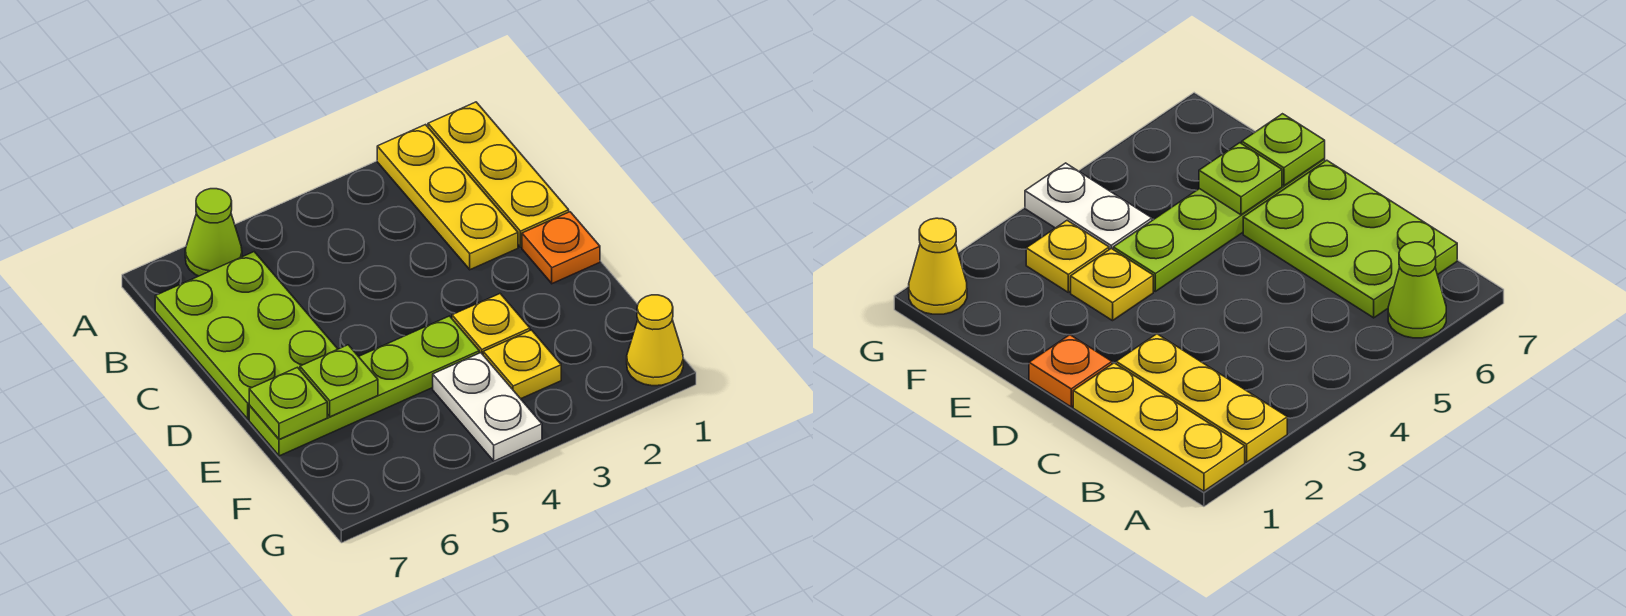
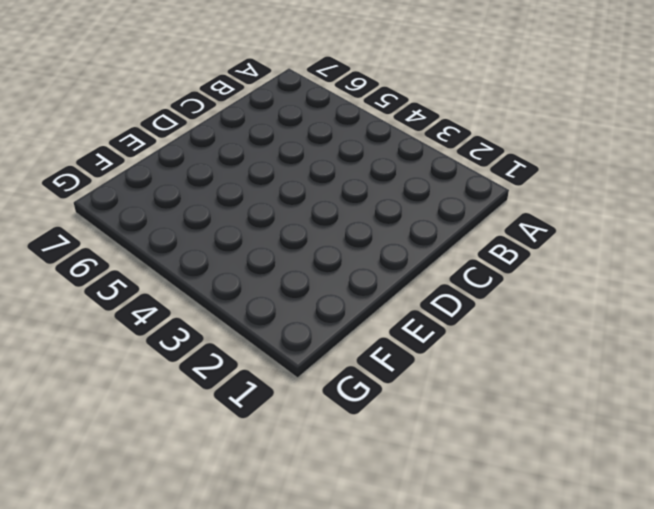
none -> yellow 1x3 plate [428,102,569,247]
none -> yellow 1x3 plate [377,125,518,270]
none -> lime 1x1 cone [185,189,242,276]

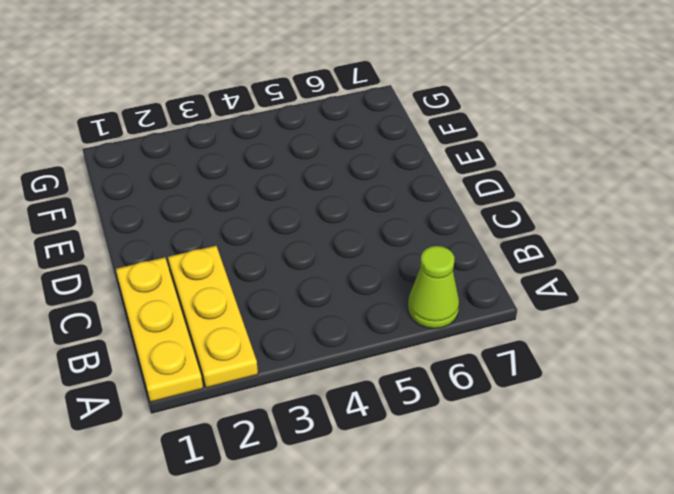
none -> lime 2x3 plate [155,252,337,419]
none -> orange 1x1 plate [522,212,600,284]
none -> yellow 1x1 plate [452,294,530,354]

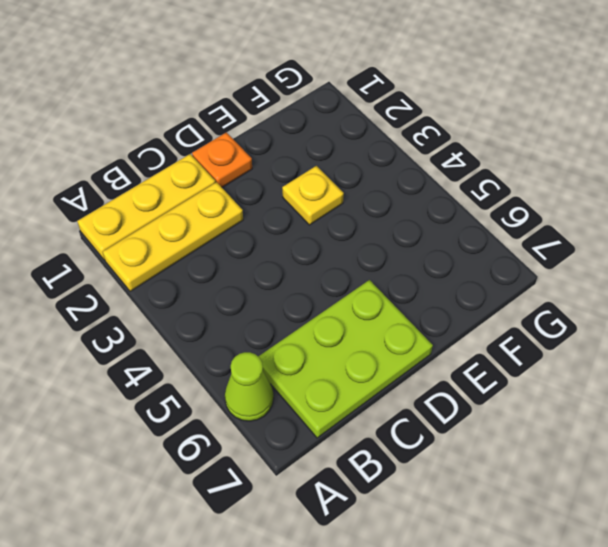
none -> lime 1x4 plate [249,316,479,456]
none -> yellow 1x1 plate [483,330,561,399]
none -> white 1x2 plate [433,353,542,461]

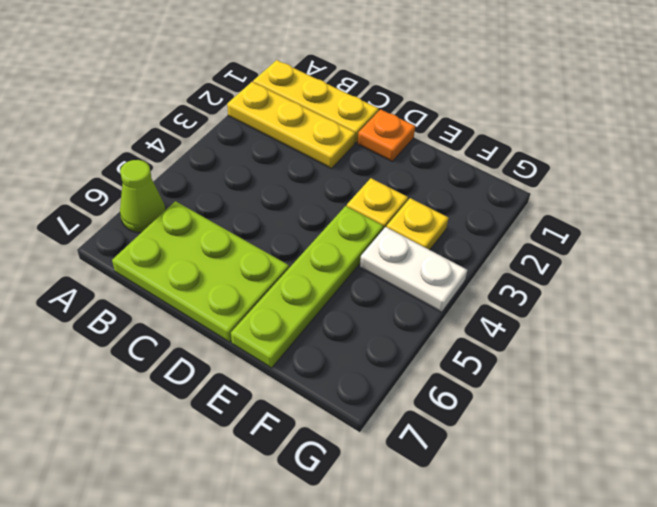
none -> yellow 1x1 cone [627,295,683,386]
none -> lime 1x1 plate [300,345,378,417]
none -> lime 1x1 plate [249,367,327,439]

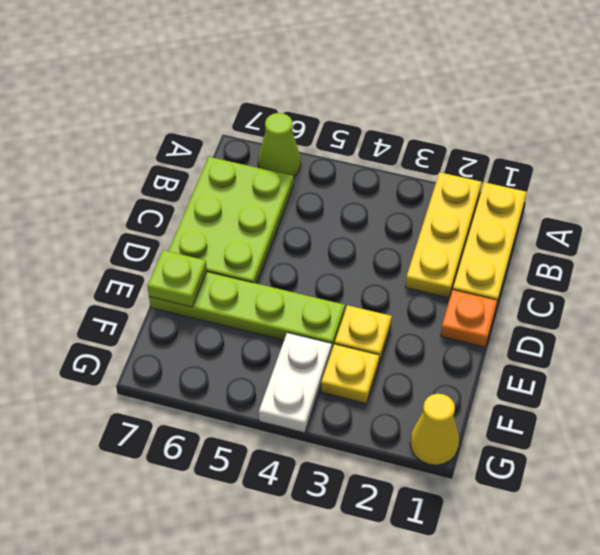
none -> lime 1x1 plate [300,345,378,417]

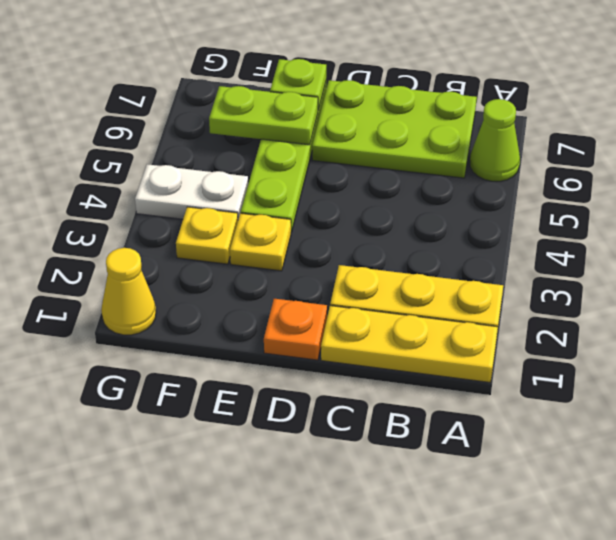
lime 1x2 plate [209,86,318,145] -> lime 1x1 plate [300,345,378,417]

